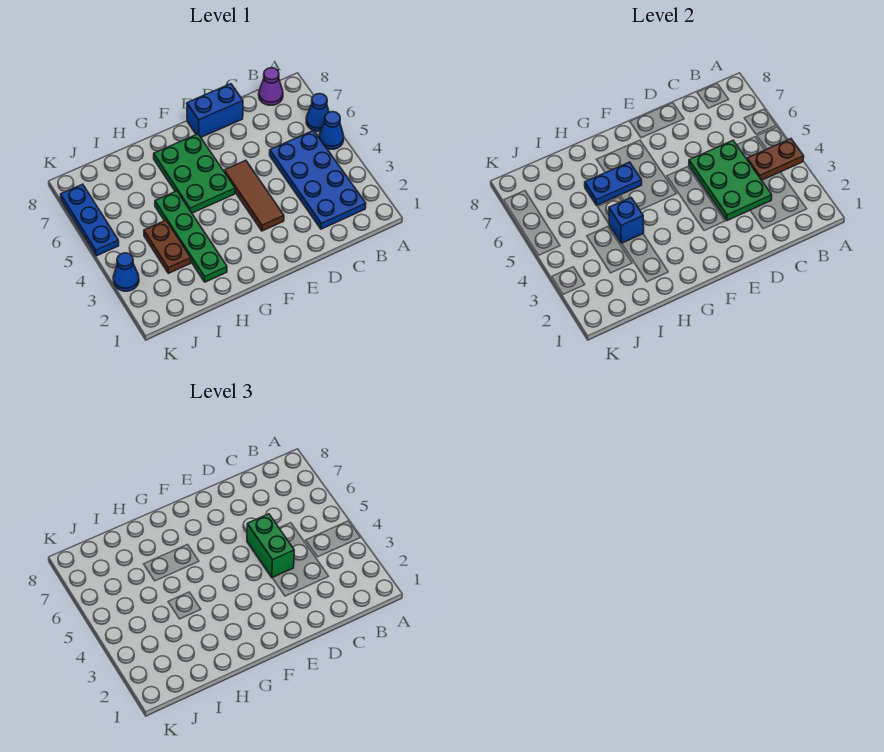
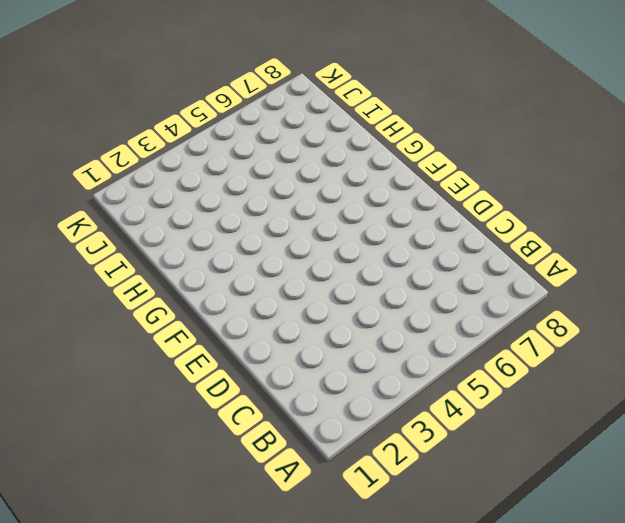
none -> blue 1x1 cone [319,112,344,149]
none -> blue 1x1 cone [306,94,329,131]
none -> blue 2x4 plate [270,130,366,229]

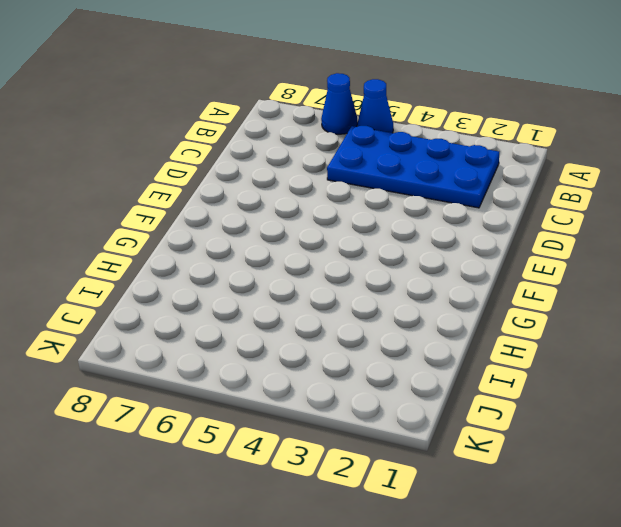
none -> purple 1x1 cone [259,68,283,105]
none -> blue 1x2 brick [187,84,243,137]
none -> brown 1x3 tile [224,160,284,231]

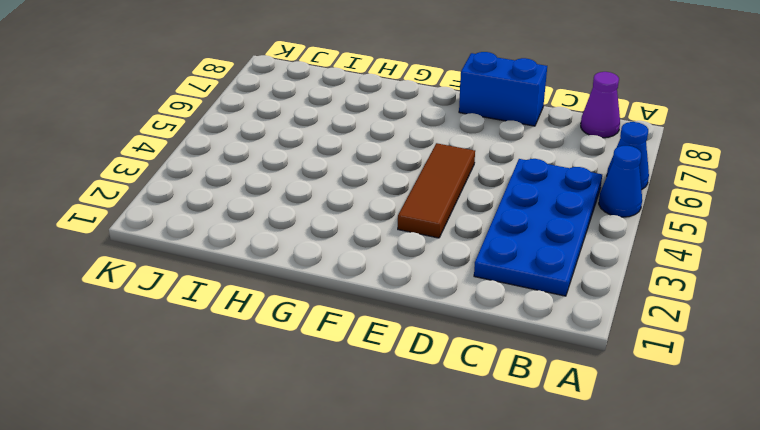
none -> green 2x3 plate [154,134,235,213]
none -> green 1x4 plate [155,191,227,282]
none -> brown 1x2 plate [144,220,191,273]

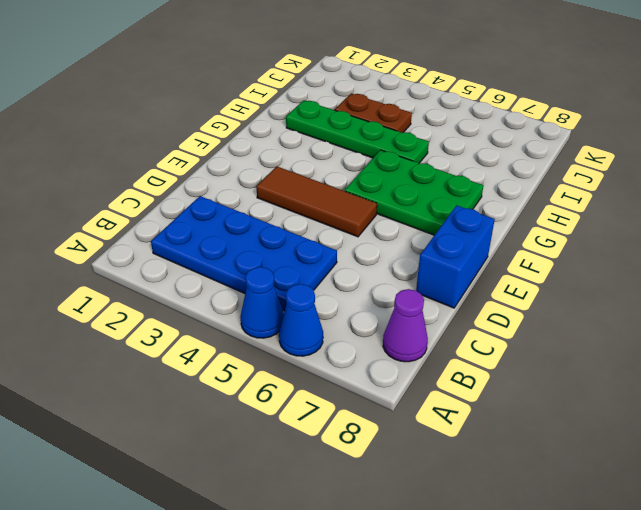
none -> blue 1x1 cone [113,253,139,291]
none -> blue 1x3 plate [61,184,119,256]
none -> brown 1x2 plate [747,139,804,180]

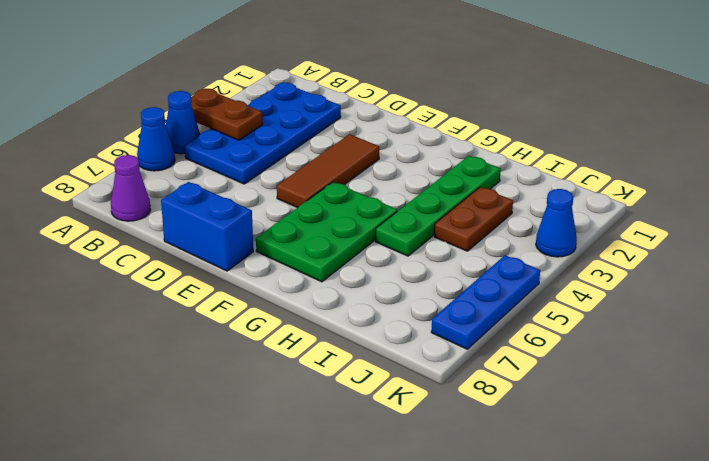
none -> green 2x3 plate [689,141,772,221]
none -> blue 1x2 plate [585,162,642,205]
none -> blue 1x1 brick [609,198,644,243]

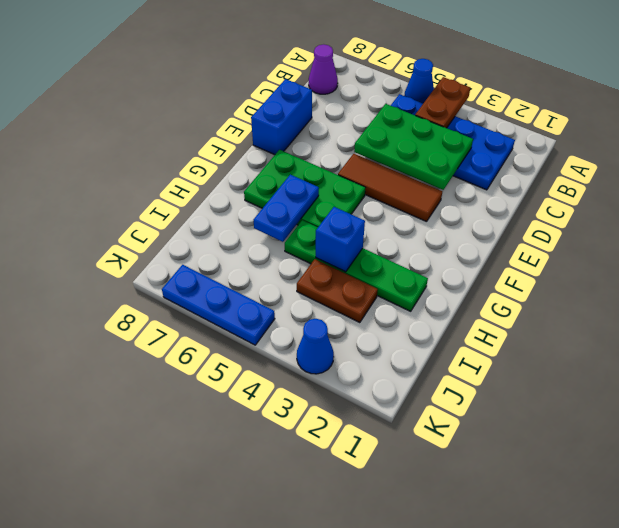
none -> blue 1x1 cone [306,94,329,131]
none -> green 1x2 brick [247,514,294,578]

